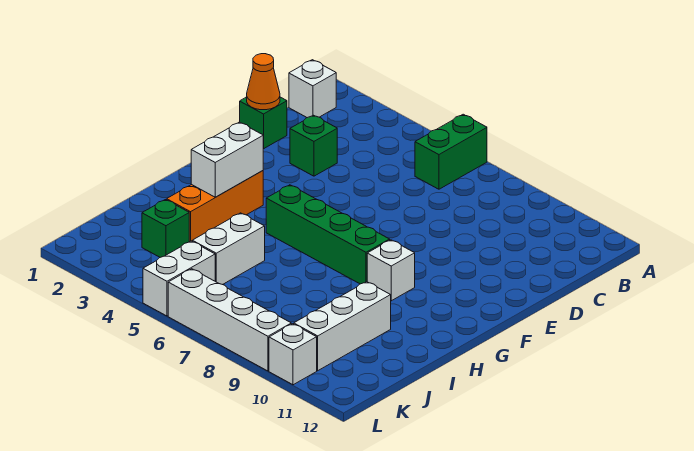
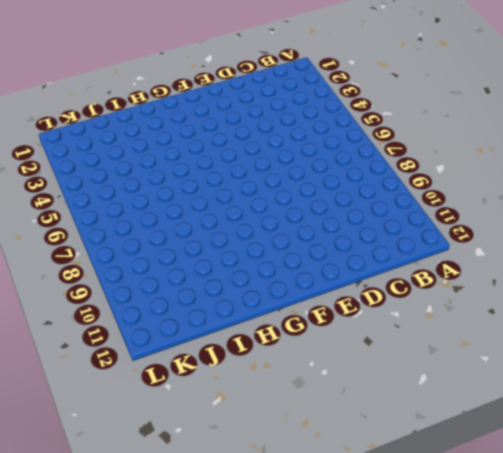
none -> green 1x2 brick [415,114,487,189]
none -> white 1x1 brick [289,60,336,118]
none -> green 1x1 brick [240,97,287,149]

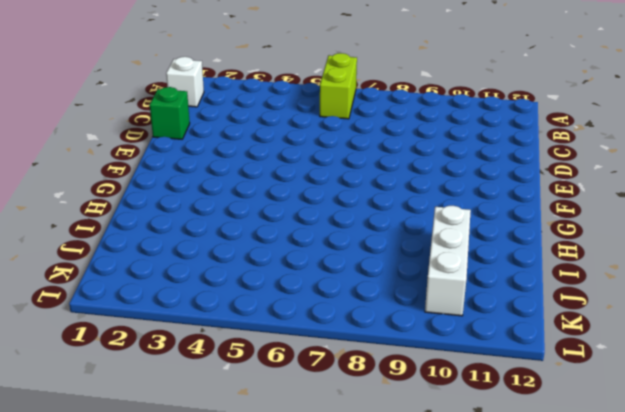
lime 1x2 brick [320,53,357,119] -> green 1x2 brick [415,114,487,189]
none -> green 1x1 brick [290,115,337,176]
none -> orange 1x3 brick [167,171,263,242]
none -> green 1x4 brick [266,185,390,284]

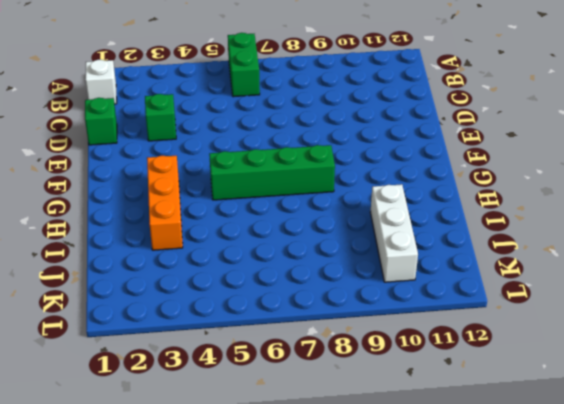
none -> white 1x1 brick [367,240,415,301]
none -> white 1x2 brick [192,213,265,285]
none -> green 1x1 brick [142,200,189,257]

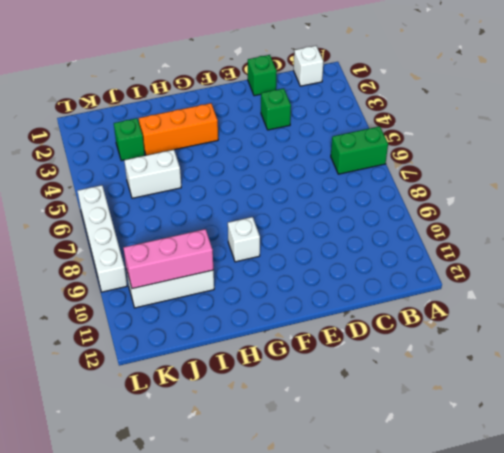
pink 1x3 brick [123,229,213,289] -> none
none -> green 1x4 brick [266,185,390,284]
none -> white 1x2 brick [143,241,215,316]
none -> white 1x1 brick [269,324,317,385]

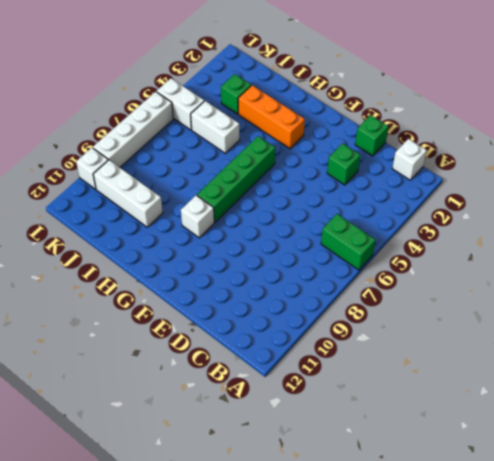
none -> orange 1x1 cone [247,54,280,110]
none -> white 1x2 brick [191,122,263,197]

